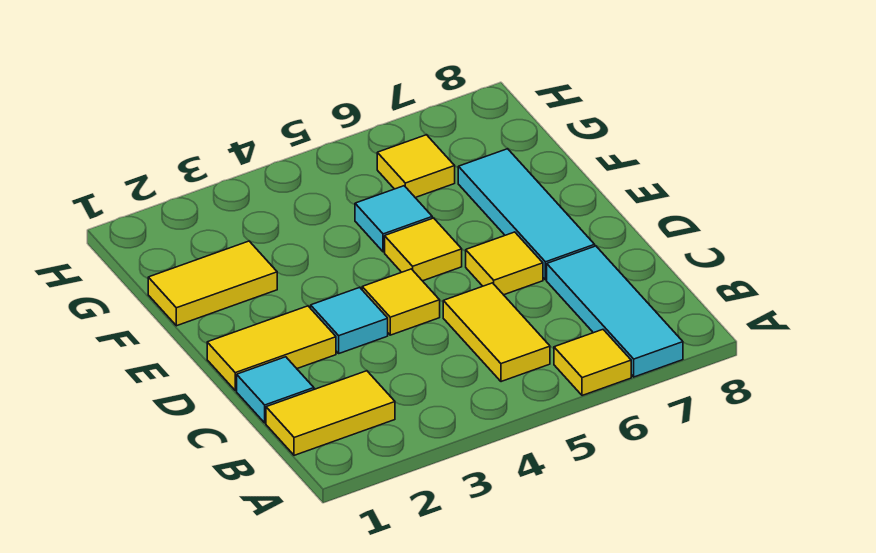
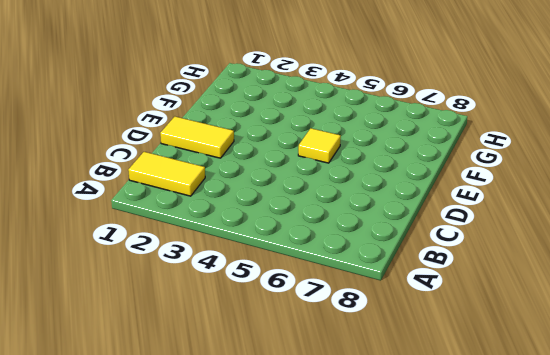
none -> yellow 1x1 tile [554,330,631,396]
none -> cyan 1x3 tile [547,246,683,377]
none -> yellow 1x2 tile [443,283,550,382]

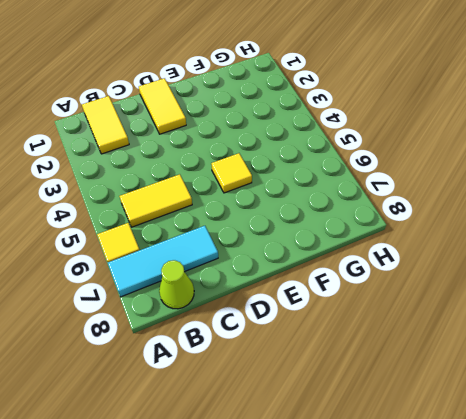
lime 1x1 cone [159,260,194,309] -> none
none -> cyan 1x1 tile [237,357,314,423]
none -> cyan 1x1 tile [311,287,388,353]
none -> yellow 1x1 tile [362,269,440,335]

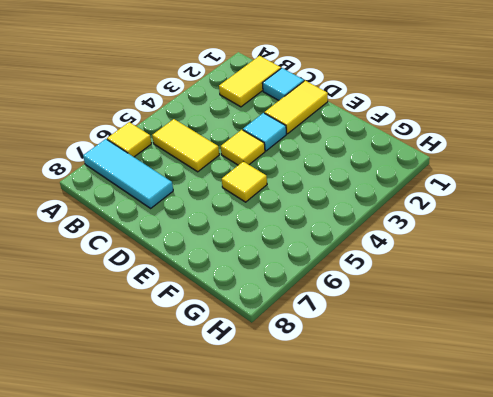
none -> yellow 1x1 tile [466,232,543,295]
none -> cyan 1x3 tile [458,149,595,280]
none -> yellow 1x2 tile [148,241,277,326]

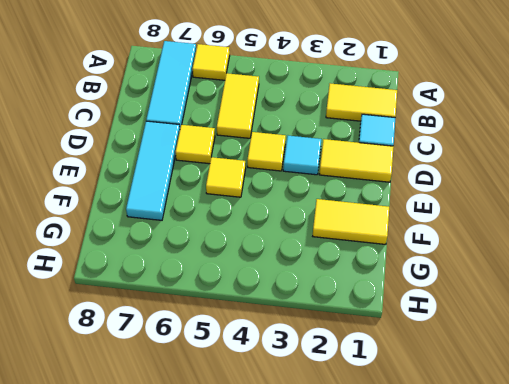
none -> cyan 1x1 tile [355,186,432,252]
none -> yellow 1x1 tile [377,135,455,198]

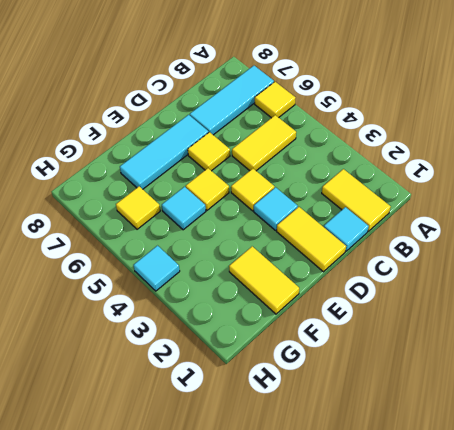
cyan 1x1 tile [134,246,180,291] -> none

